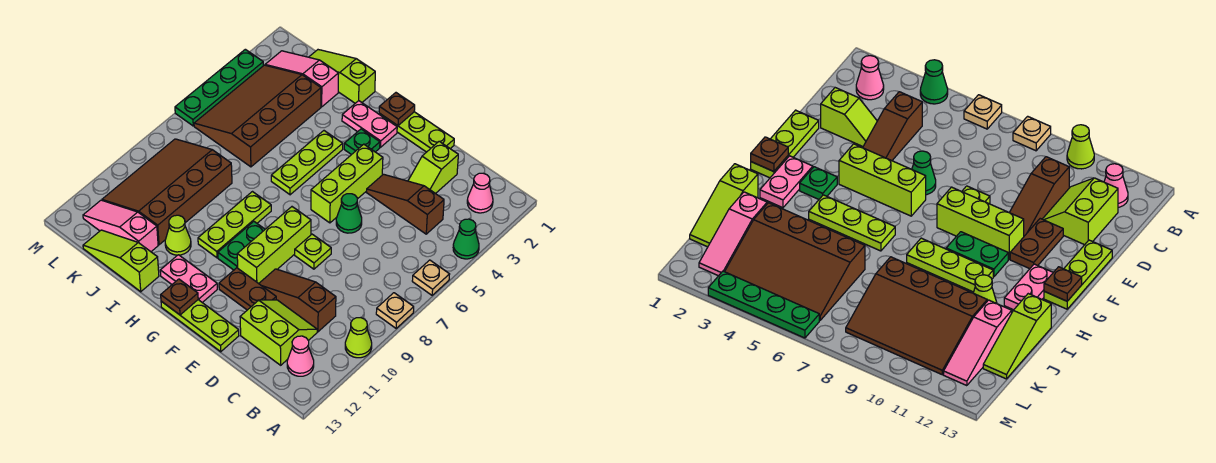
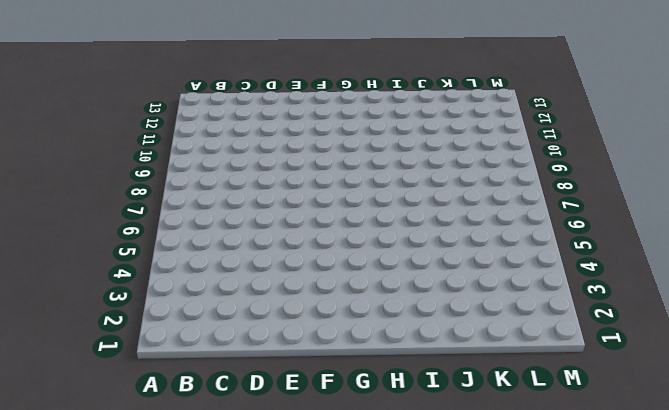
none -> green 1x1 cone [453,219,479,259]
none -> tan 1x1 plate [412,260,450,295]
none -> tan 1x1 plate [376,293,414,328]
none -> lime 1x1 cone [345,318,372,358]

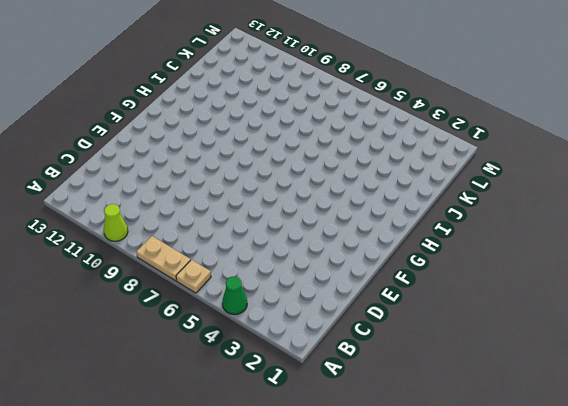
tan 1x2 plate [137,236,191,281] -> tan 1x1 plate [376,293,414,328]
none -> pink 1x1 cone [467,173,493,213]
none -> pink 1x1 cone [287,336,314,376]
none -> brown 1x3 slope [366,174,444,234]
none -> brown 1x3 slope [259,269,336,332]

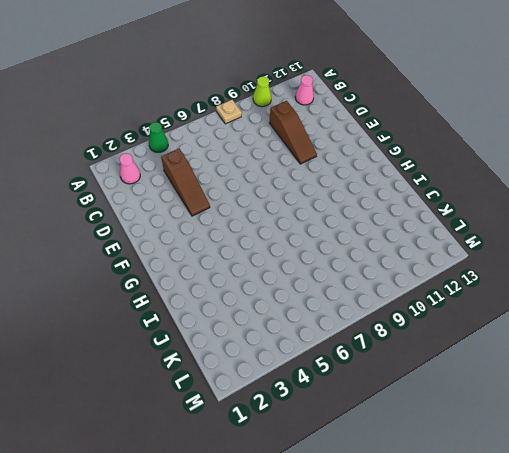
none -> tan 1x1 plate [412,260,450,295]
none -> lime 2x2 slope [240,300,317,365]
none -> lime 1x2 slope [408,141,458,194]
none -> lime 1x3 plate [379,112,454,152]

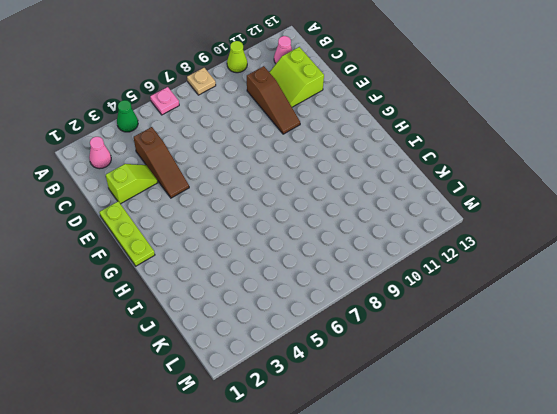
pink 1x1 plate [150,87,179,115] -> tan 1x1 plate [412,260,450,295]
none -> green 1x1 cone [336,194,362,233]
none -> lime 1x1 plate [295,234,331,269]
none -> brown 1x2 plate [219,268,276,310]
none -> lime 1x3 plate [161,300,239,352]

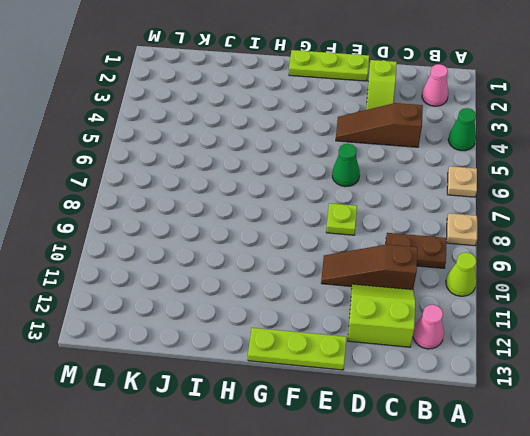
brown 1x2 plate [386,233,446,268] -> brown 1x2 plate moved to [219,268,276,310]
none -> lime 1x3 brick [311,144,383,223]
none -> lime 1x3 brick [237,207,311,284]
none -> pink 1x2 plate [342,101,397,147]
none -> green 1x1 plate [344,129,380,155]

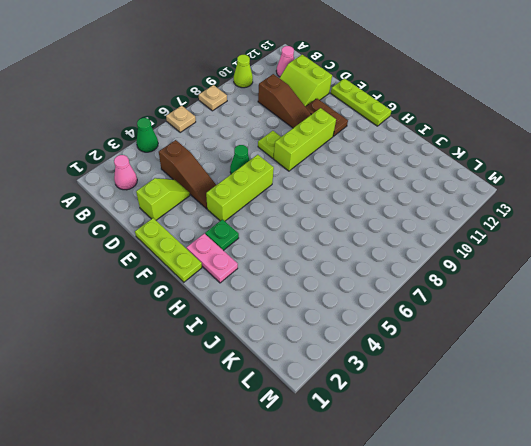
none -> green 1x2 plate [218,221,265,270]
none -> pink 1x2 plate [160,255,217,303]
none -> lime 1x3 plate [271,131,343,195]
none -> lime 1x3 plate [198,192,271,258]

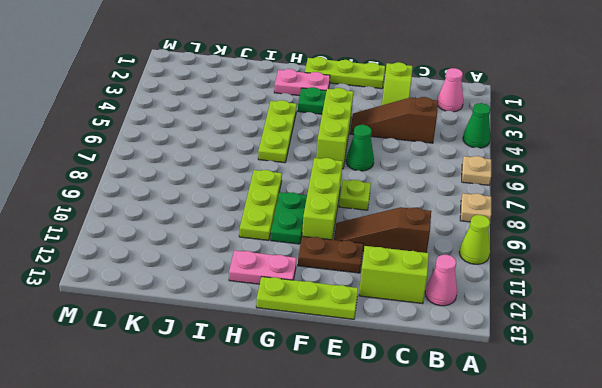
none -> lime 1x3 slope [309,50,375,103]
none -> lime 1x1 cone [165,215,191,255]
none -> lime 1x3 slope [83,230,159,292]
none -> pink 1x3 slope [265,51,339,107]

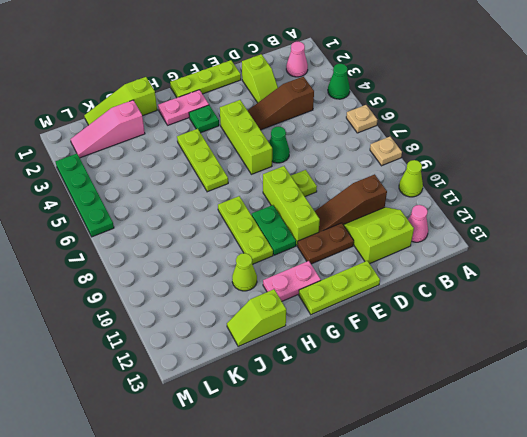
lime 1x2 slope [227,289,286,346] -> lime 1x3 slope [83,230,159,292]
none -> brown 3x4 slope [194,65,321,167]
none -> brown 3x4 slope [102,139,232,245]
none -> pink 1x3 slope [83,200,158,252]
none -> brown 1x1 plate [379,93,415,126]

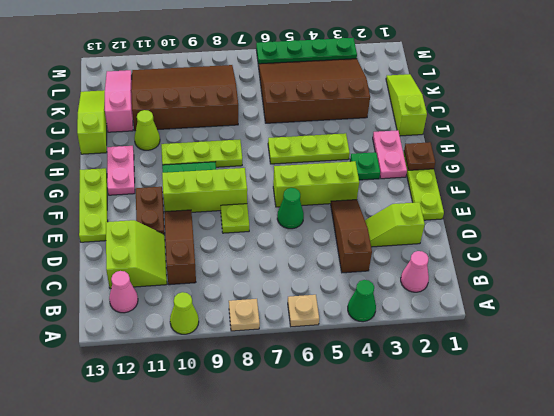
none -> pink 1x3 slope [265,51,339,107]
none -> brown 1x1 plate [161,279,198,315]

